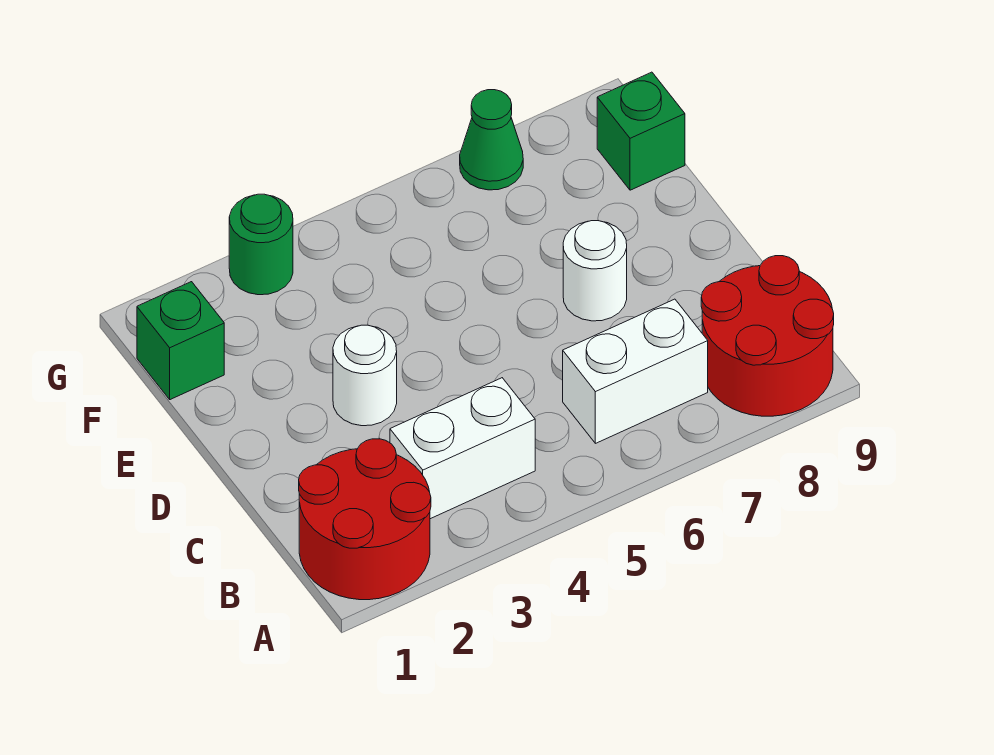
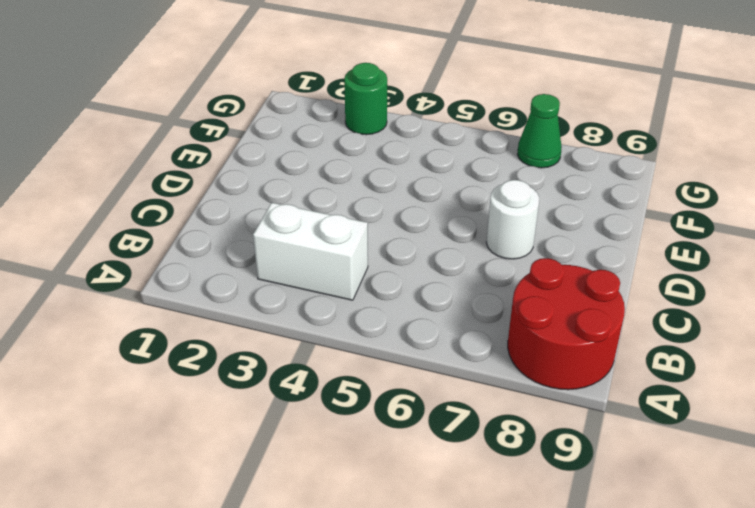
none -> red 2x2 round brick [299,439,431,600]
none -> white 1x2 brick [563,299,708,443]

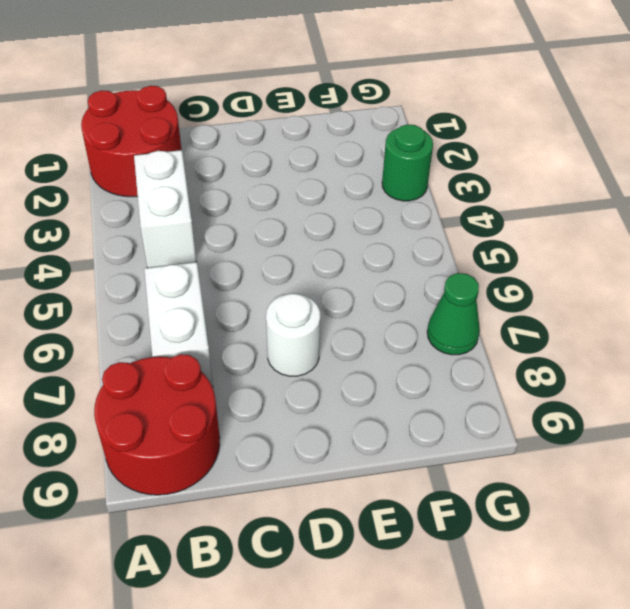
none -> white 1x1 round brick [333,325,397,426]
none -> green 1x1 brick [137,282,224,400]

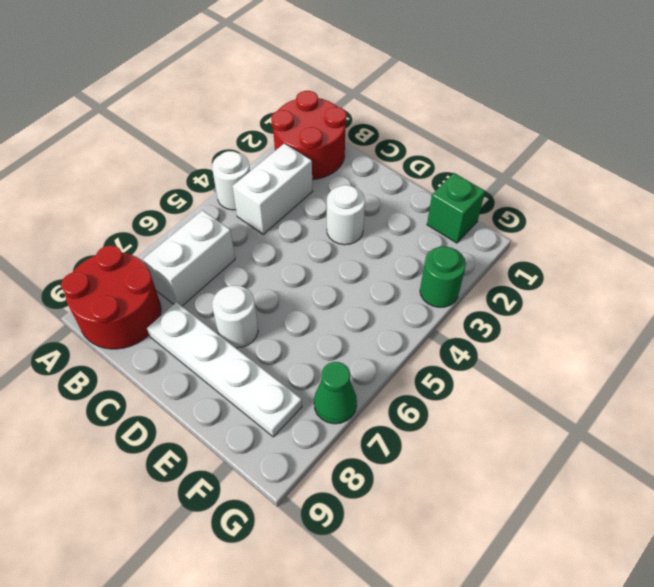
white 1x1 round brick [212,151,250,210] -> none
white 1x4 plate [147,302,302,437] -> none
none -> green 1x1 brick [597,72,685,190]

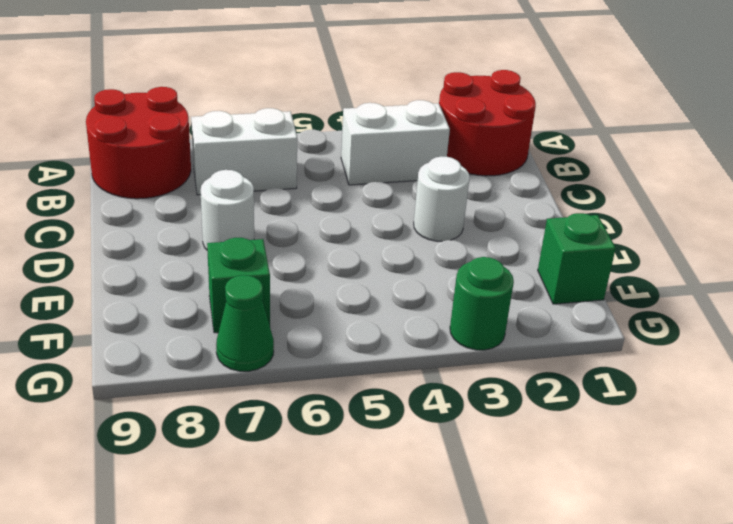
green 1x1 brick [207,238,270,333] -> green 1x1 brick moved to [597,72,685,190]

